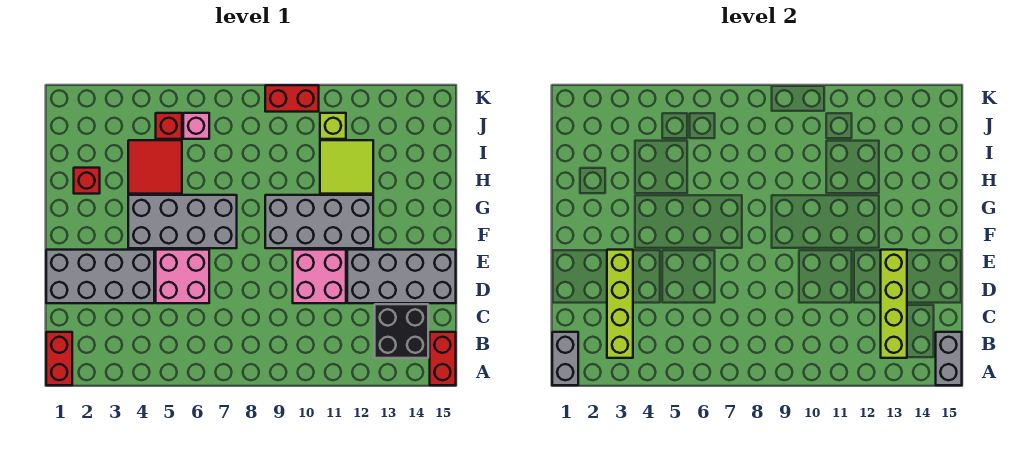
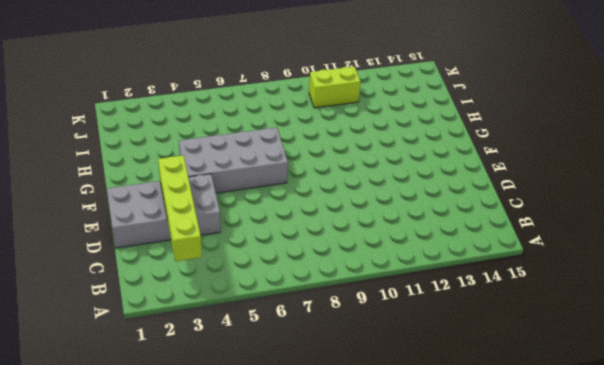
lime 1x2 brick [309,67,361,108] -> lime 1x1 brick [320,113,346,139]
none -> red 1x2 brick [46,332,72,385]
none -> red 1x2 brick [430,332,456,385]
none -> black 2x2 brick [375,304,428,358]

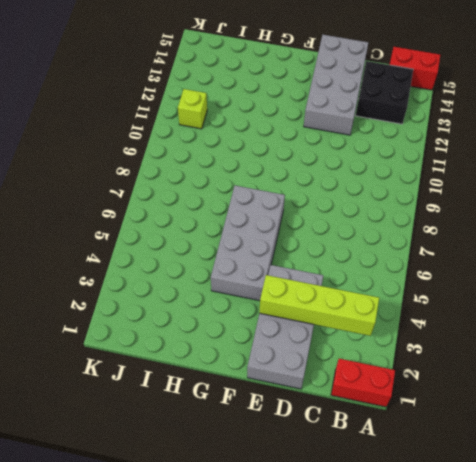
none -> pink 2x2 brick [156,250,209,303]
none -> pink 2x2 brick [293,250,346,303]
none -> grey 2x4 brick [265,195,373,248]

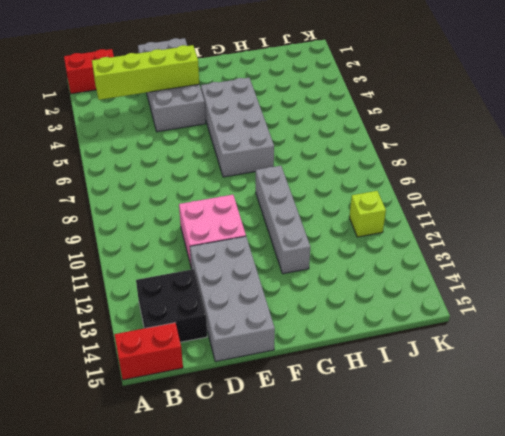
grey 1x4 brick [256,166,310,274] -> grey 2x4 brick [265,195,373,248]
none -> pink 2x2 brick [156,250,209,303]
none -> red 1x1 brick [74,168,100,194]
none -> red 2x2 tile [128,140,182,194]

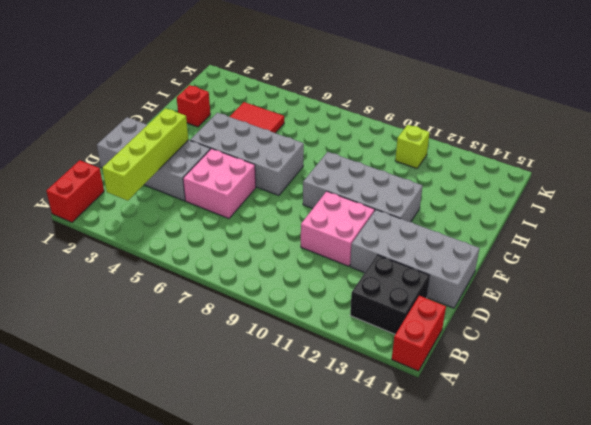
none -> lime 2x2 tile [320,140,373,194]
none -> red 1x1 brick [156,113,182,139]
none -> pink 1x1 brick [183,113,209,139]

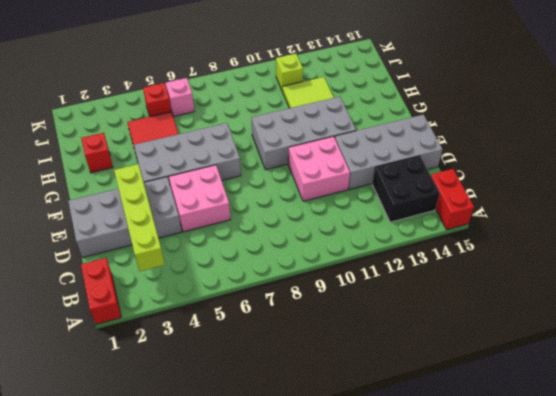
none -> red 1x2 brick [265,85,319,112]
none -> grey 1x2 brick [552,332,578,385]
none -> grey 1x2 brick [936,332,962,385]

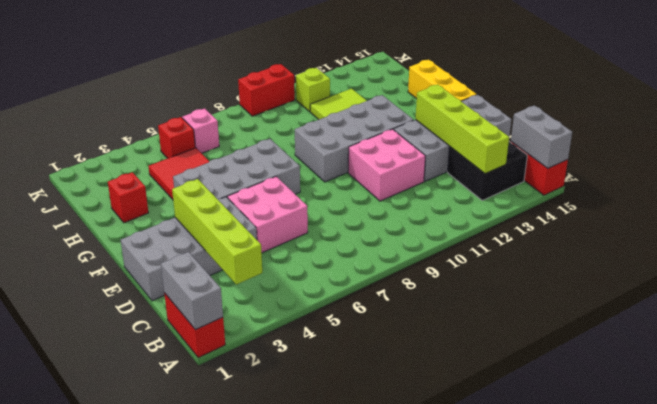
yellow 1x3 brick [408,60,477,101] -> none

